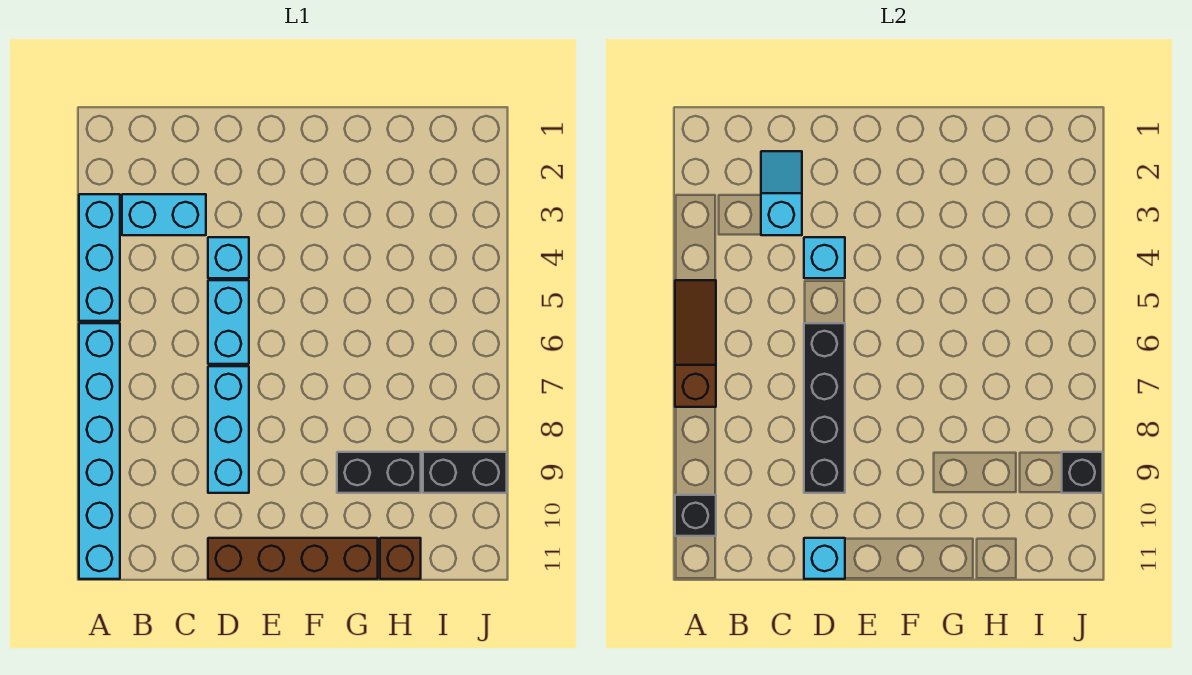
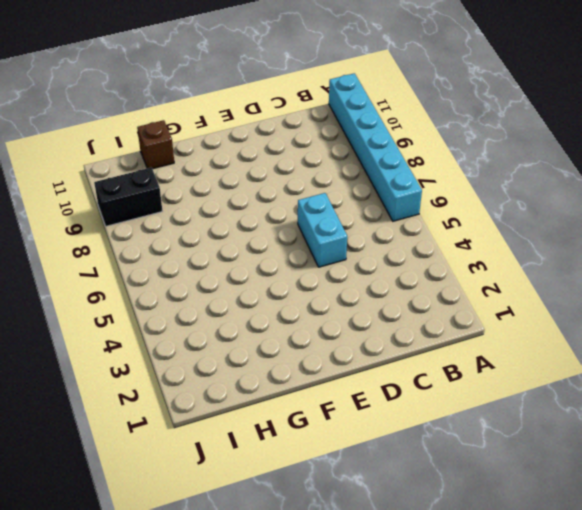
none -> cyan 1x3 brick [79,194,120,321]
none -> cyan 1x2 brick [122,194,206,235]
none -> cyan 1x1 brick [208,237,249,278]

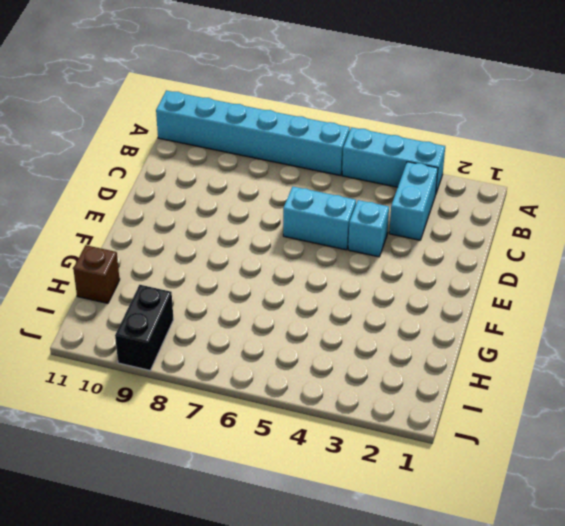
none -> cyan 1x3 brick [208,366,249,493]
none -> brown 1x4 brick [208,538,378,579]
none -> black 1x2 brick [337,452,421,493]

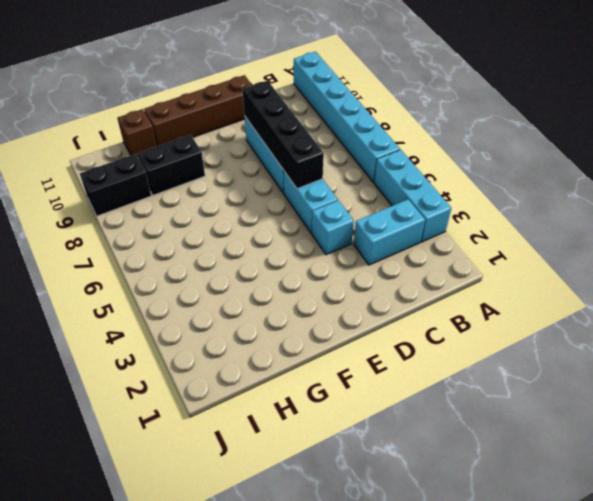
none -> brown 1x3 slope [675,280,716,407]
none -> black 1x1 brick [675,495,716,536]
none -> cyan 1x2 slope [761,151,802,235]

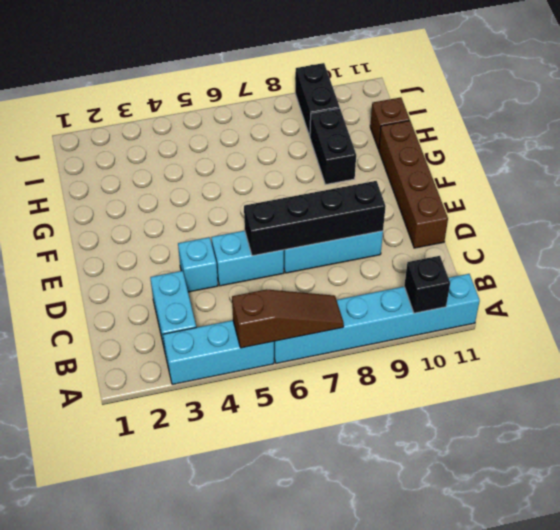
brown 1x3 slope [232,290,344,348] -> brown 1x3 slope turned to [675,280,716,407]
none -> cyan 1x2 slope [761,151,802,235]
none -> cyan 1x1 brick [804,237,845,278]
none -> cyan 1x1 brick [804,538,845,579]

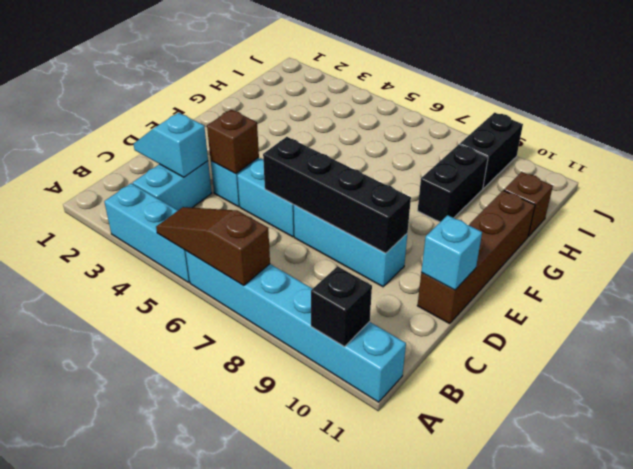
brown 1x1 brick [207,110,259,174] -> cyan 1x1 brick [804,237,845,278]
none -> black 1x1 brick [1062,452,1103,493]

